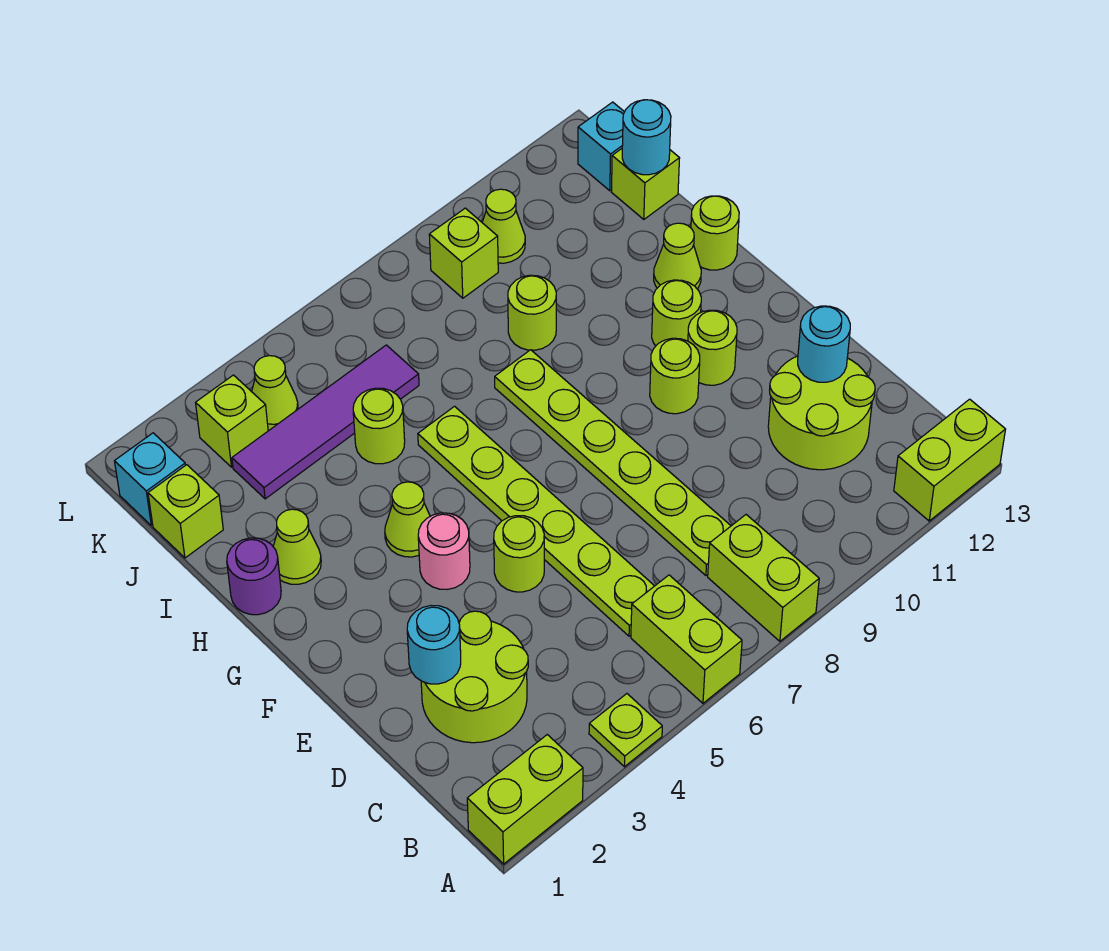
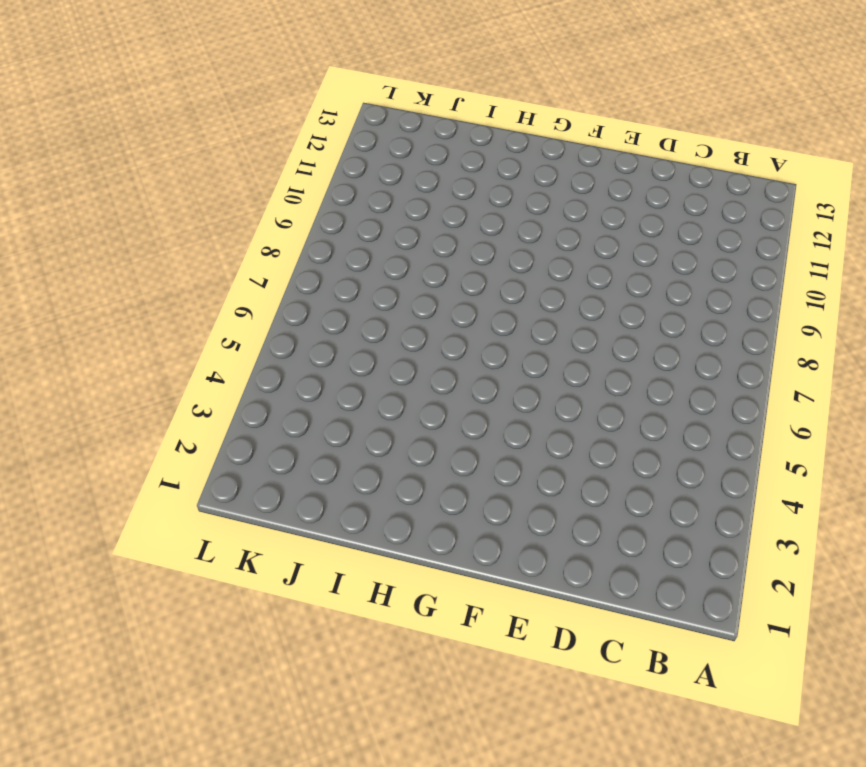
none -> lime 1x2 brick [467,735,583,864]
none -> lime 1x1 plate [589,694,662,767]
none -> lime 1x2 brick [631,575,742,703]
none -> lime 1x2 brick [708,515,819,641]

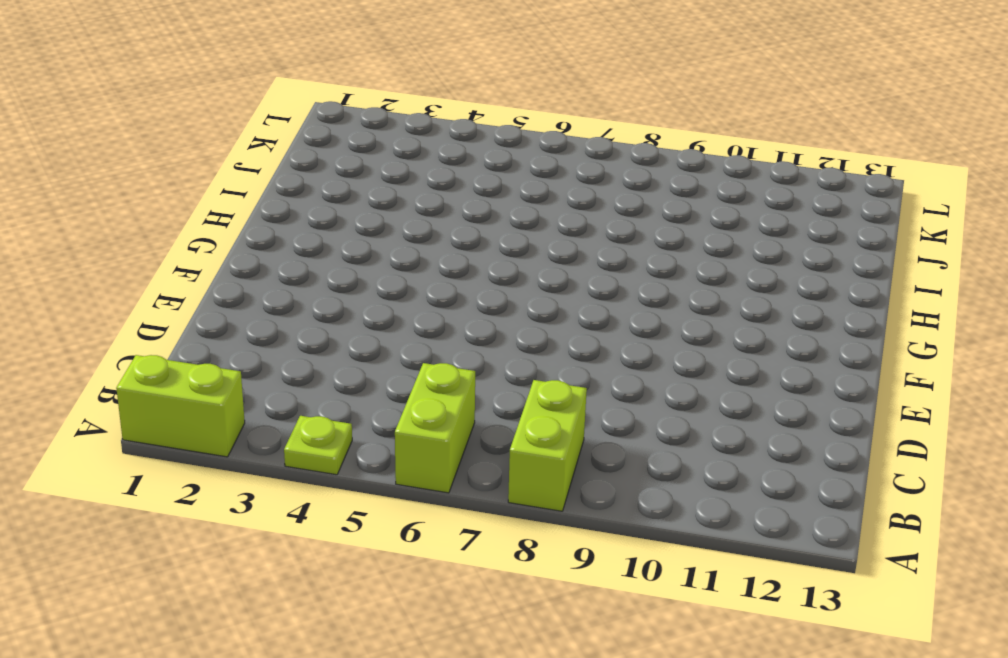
none -> lime 1x2 brick [894,399,1006,521]
none -> lime 2x2 round brick [421,611,528,743]
none -> lime 1x6 plate [418,406,654,636]
none -> lime 1x6 plate [495,350,731,575]

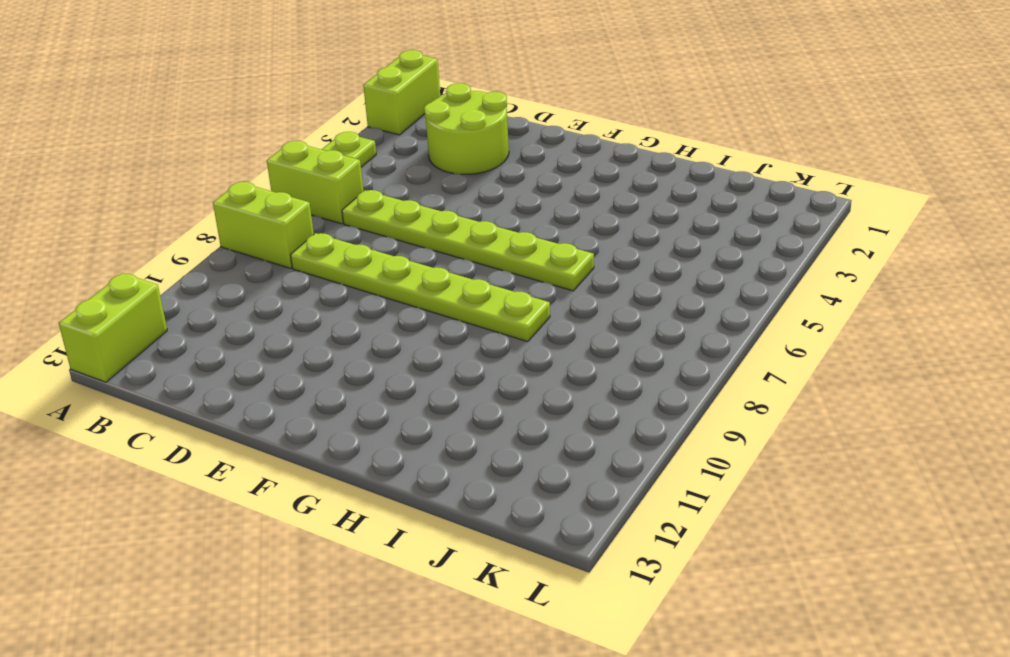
none -> lime 2x2 round brick [768,356,875,470]
none -> lime 1x1 round brick [494,516,544,592]
none -> pink 1x1 round brick [418,513,470,589]
none -> lime 1x1 round brick [650,338,700,414]

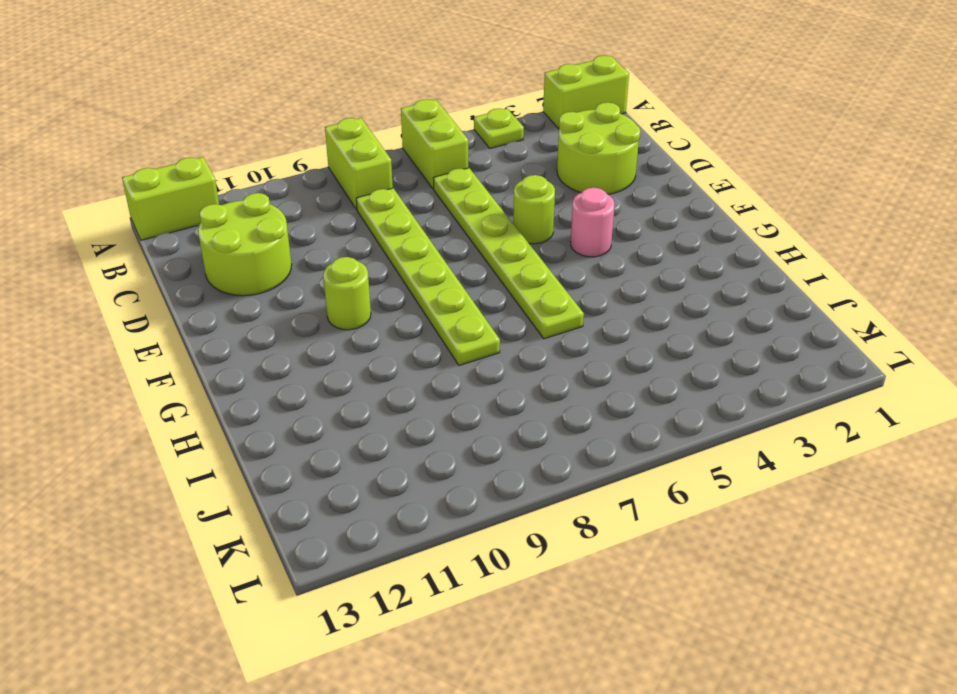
none -> lime 1x1 round brick [688,310,737,385]
none -> lime 1x1 cone [385,482,430,557]
none -> lime 1x1 round brick [652,280,701,346]
none -> purple 1x1 round brick [227,538,281,615]

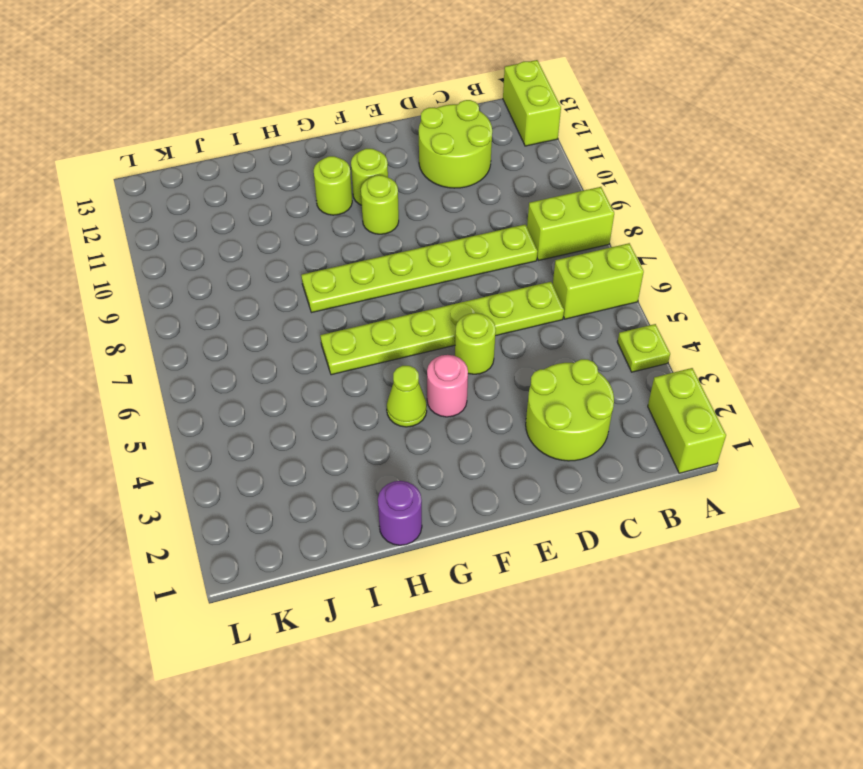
none -> lime 1x1 cone [273,509,321,584]
none -> lime 1x1 cone [654,223,701,289]
none -> lime 1x1 round brick [691,196,739,270]
none -> lime 1x1 round brick [353,388,405,464]

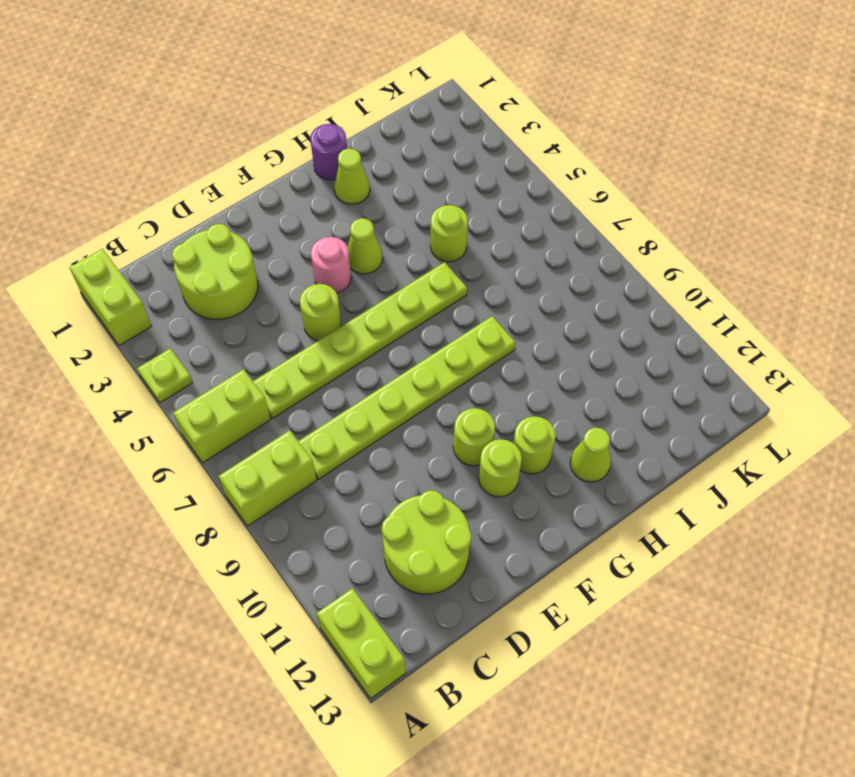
none -> lime 1x1 round brick [691,196,739,270]
none -> lime 1x1 round brick [508,275,556,350]
none -> lime 1x1 brick [148,465,223,558]
none -> purple 1x4 tile [232,345,419,499]

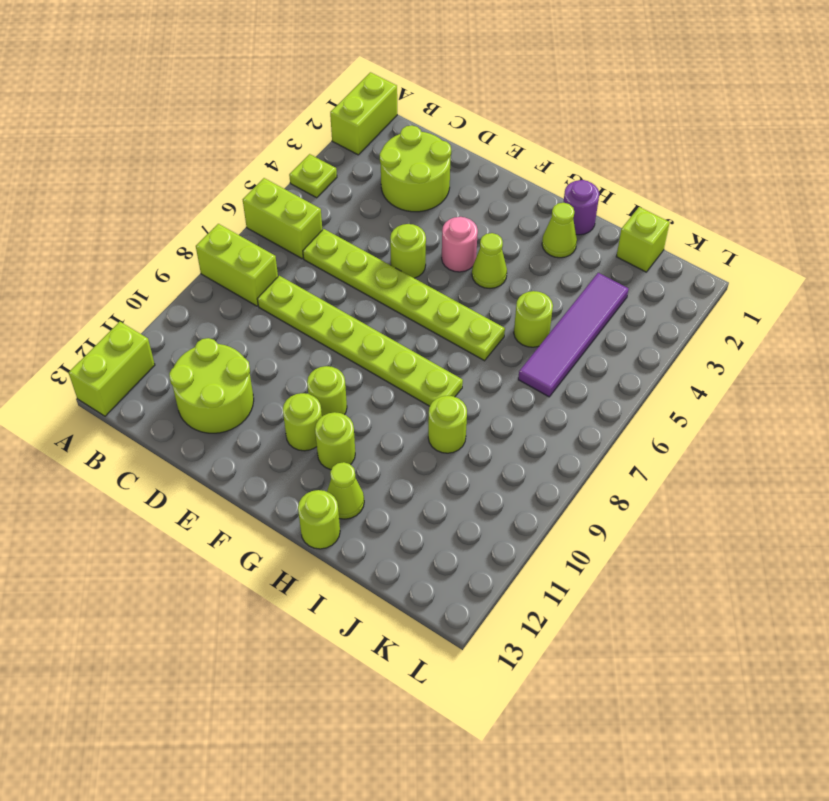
none -> lime 1x1 brick [612,149,680,219]
none -> cyan 1x1 brick [115,433,185,526]
none -> lime 1x1 brick [196,375,268,467]
none -> lime 1x1 cone [252,356,298,430]

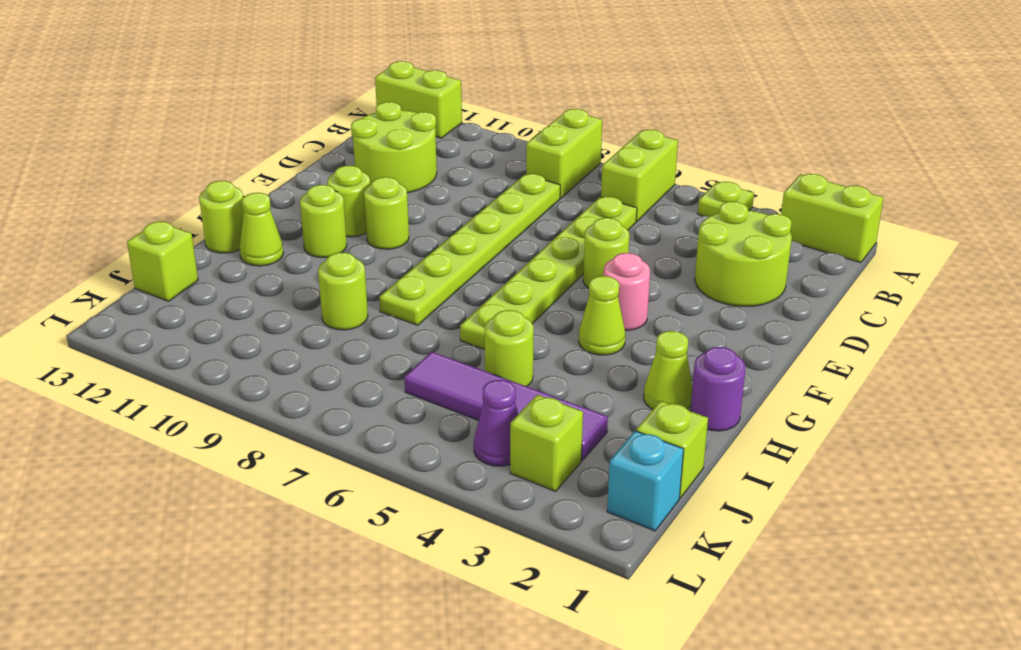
purple 1x1 cone [474,380,518,466] -> lime 1x1 cone [252,356,298,430]
none -> lime 1x1 brick [429,208,498,298]
none -> lime 1x1 cone [482,189,525,263]
none -> cyan 1x1 brick [578,102,624,191]
none -> cyan 1x1 round brick [407,606,461,684]

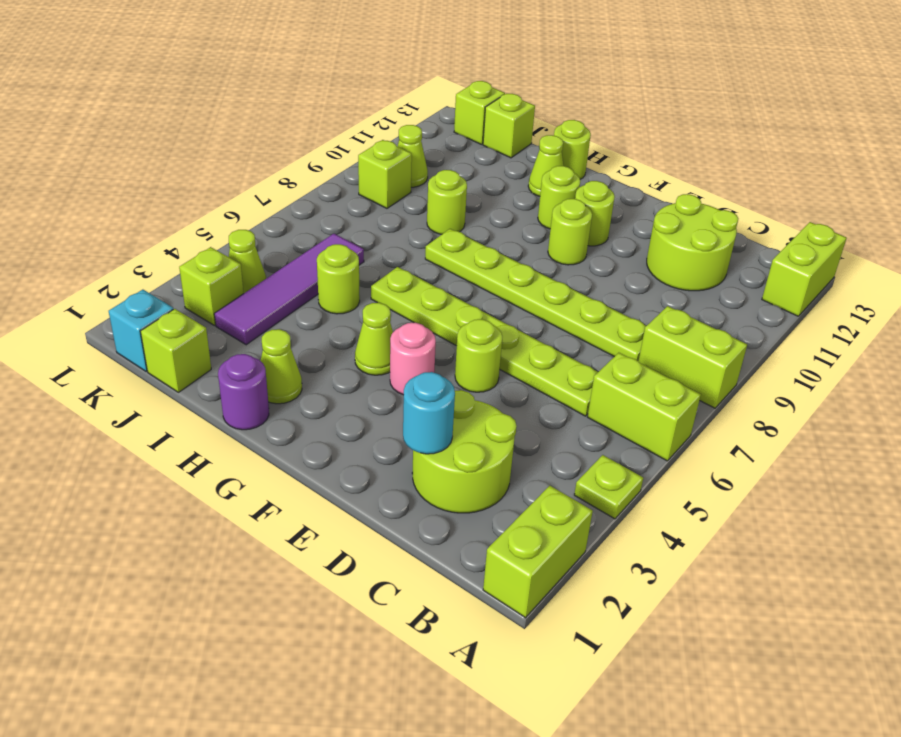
lime 1x1 brick [454,81,505,144] -> cyan 1x1 brick [578,102,624,191]
none -> cyan 1x1 round brick [798,306,850,382]
none -> cyan 1x1 round brick [622,100,671,175]

